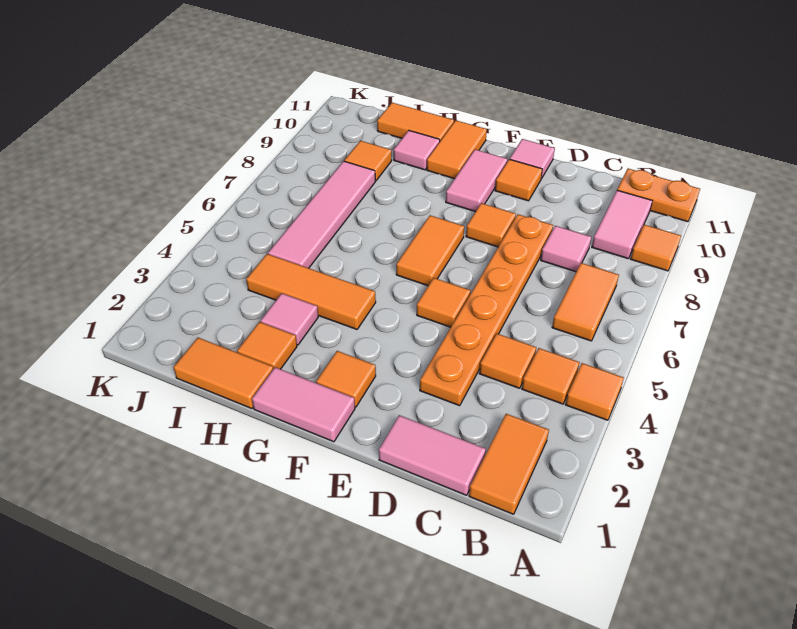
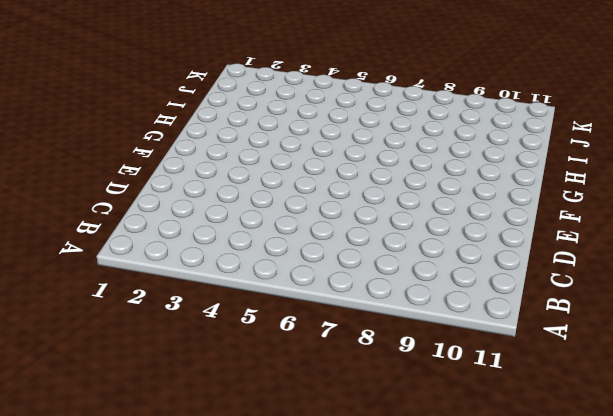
none -> orange 1x1 tile [565,363,624,420]
none -> orange 1x1 tile [631,225,681,271]
none -> orange 1x2 plate [617,169,700,222]

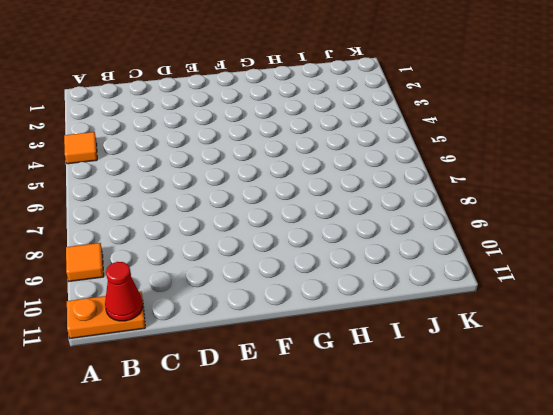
red 1x1 cone [105,262,143,321] -> none
none -> orange 1x2 tile [469,414,549,514]
none -> orange 1x1 tile [522,348,579,404]
none -> orange 1x2 tile [552,263,619,341]

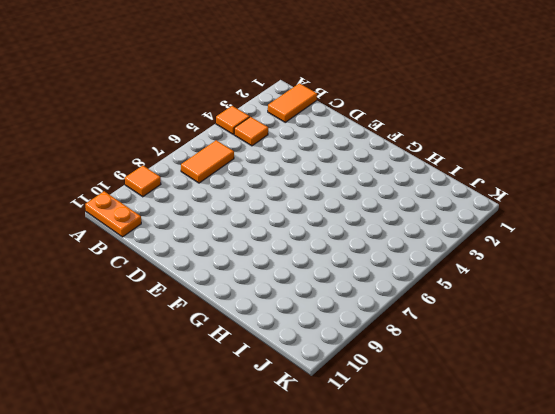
none -> pink 1x2 tile [592,190,652,259]
none -> pink 1x2 tile [379,415,486,495]
none -> orange 1x1 tile [479,334,536,388]

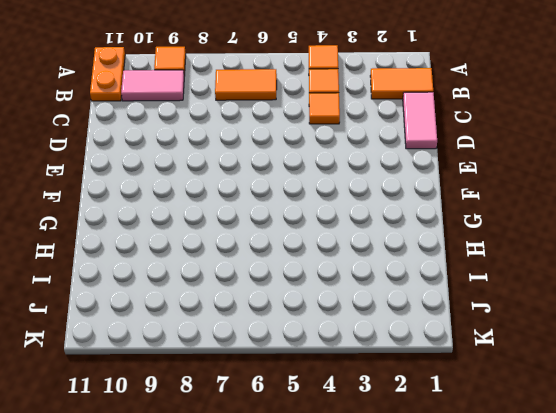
none -> pink 1x1 tile [541,226,591,272]
none -> orange 1x6 plate [420,214,553,406]
none -> orange 1x1 tile [417,278,470,327]

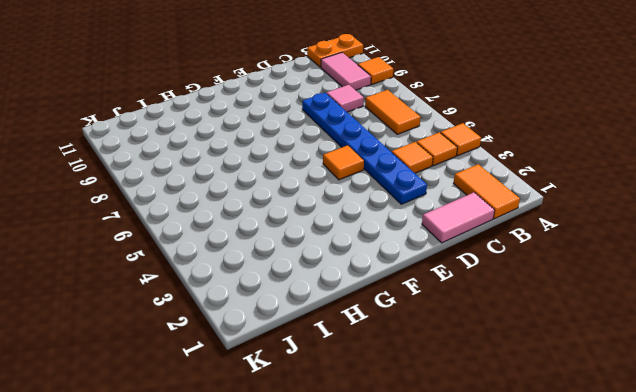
blue 1x6 plate [302,93,427,204] -> orange 1x6 plate [420,214,553,406]
none -> orange 1x1 tile [466,203,516,247]
none -> orange 1x1 tile [495,159,542,201]
none -> pink 1x1 tile [510,139,555,179]

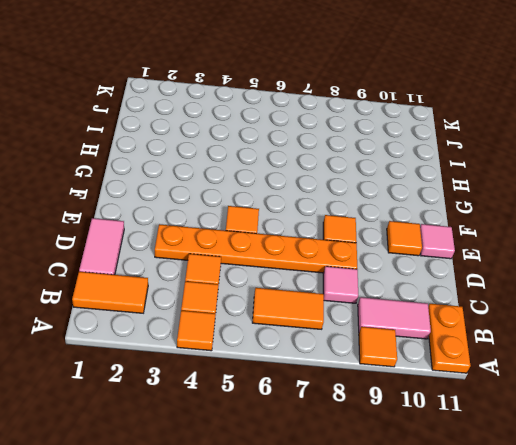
none -> pink 1x2 tile [252,367,355,442]
none -> orange 1x1 tile [316,351,376,407]
none -> orange 1x2 tile [396,215,464,286]

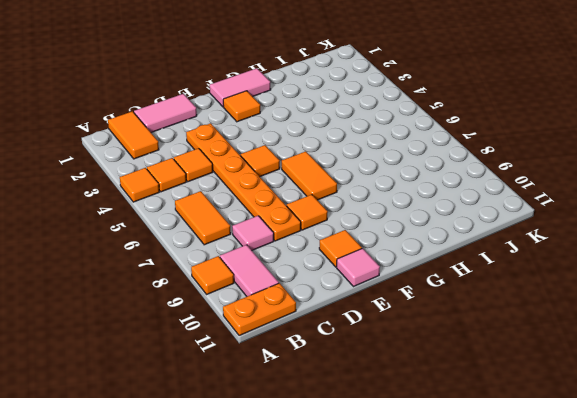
none -> pink 1x2 tile [446,150,507,212]
none -> orange 1x3 tile [246,254,376,329]
none -> orange 1x2 tile [427,120,487,179]

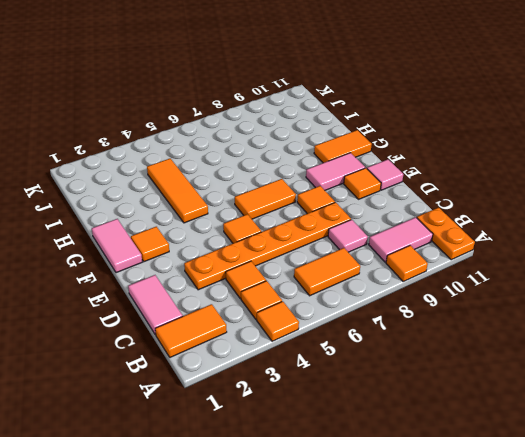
none -> orange 1x2 tile [173,338,273,409]
none -> orange 1x1 tile [237,322,297,369]
none -> pink 1x1 tile [261,293,318,345]

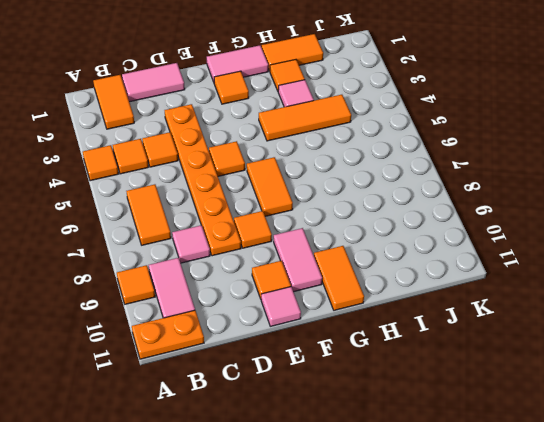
none -> pink 1x1 tile [394,130,440,170]
none -> orange 1x2 tile [377,103,454,141]
none -> pink 1x4 tile [268,161,375,268]

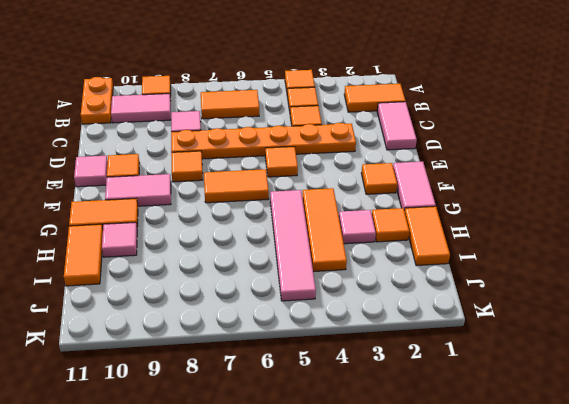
pink 1x4 tile [270,190,316,301] -> pink 1x4 tile turned to [268,161,375,268]
none -> orange 1x1 tile [344,141,392,181]

